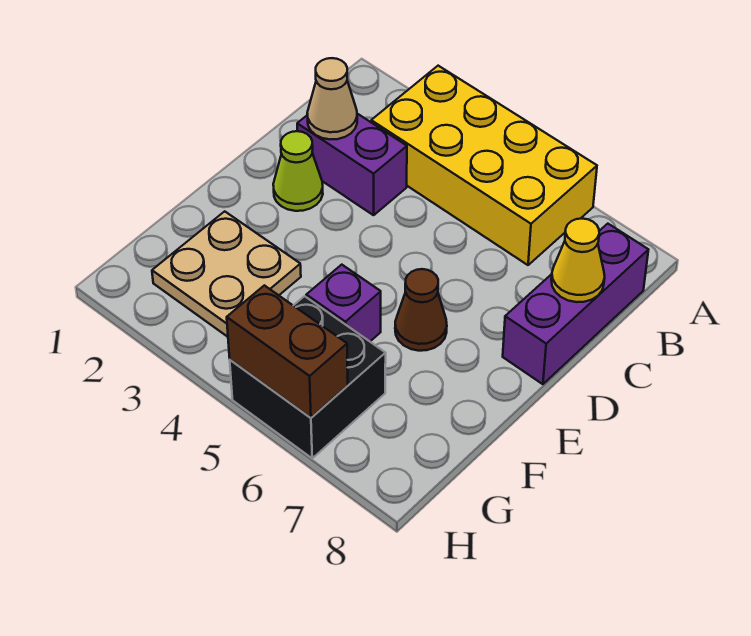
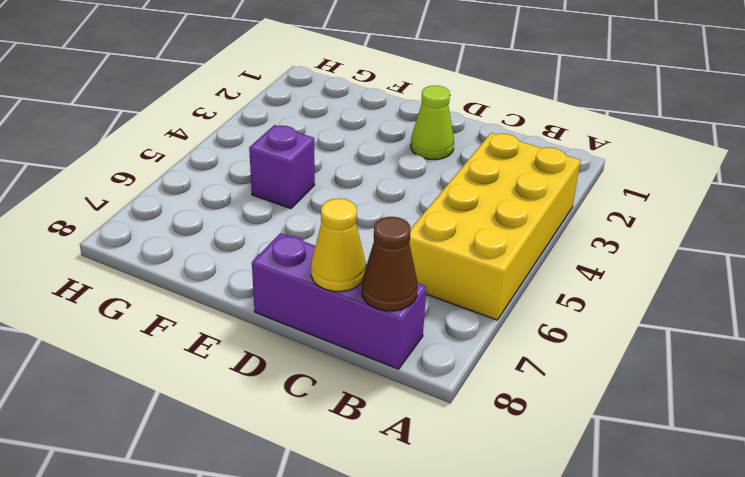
brown 1x1 cone [362,217,417,311] -> brown 1x1 cone moved to [395,269,447,351]
none -> purple 1x2 brick [297,114,407,215]
none -> tan 2x2 plate [152,211,301,337]

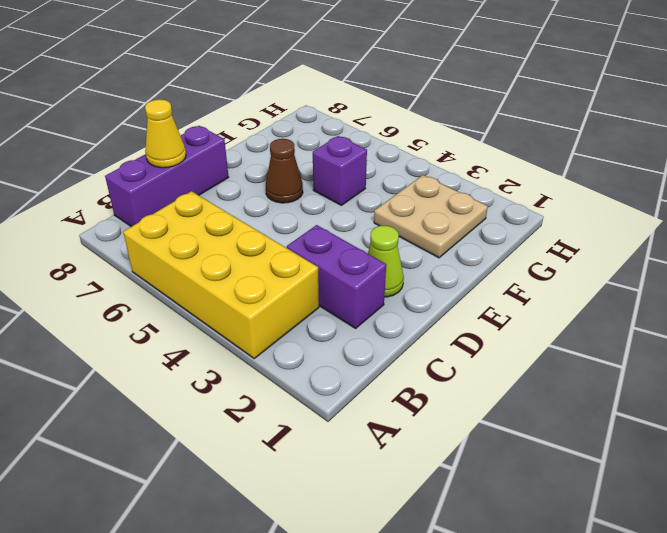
none -> black 2x2 brick [230,296,386,458]
none -> tan 1x1 cone [307,58,357,139]

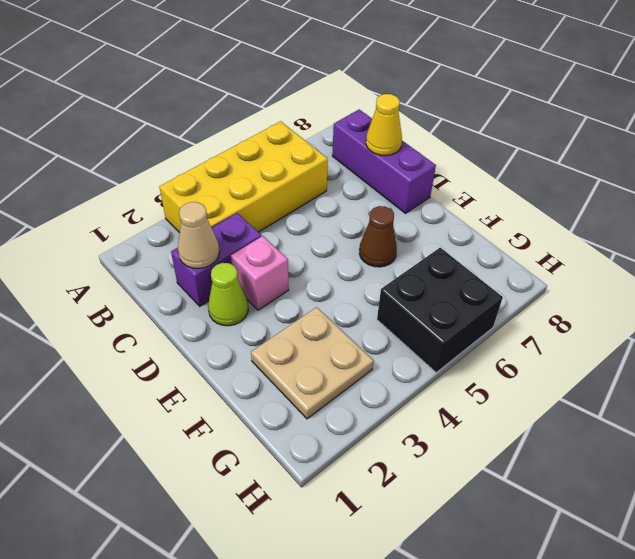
pink 1x1 brick [231,236,289,310] -> none
none -> purple 1x1 brick [306,265,381,341]
none -> brown 1x2 brick [227,285,348,418]

